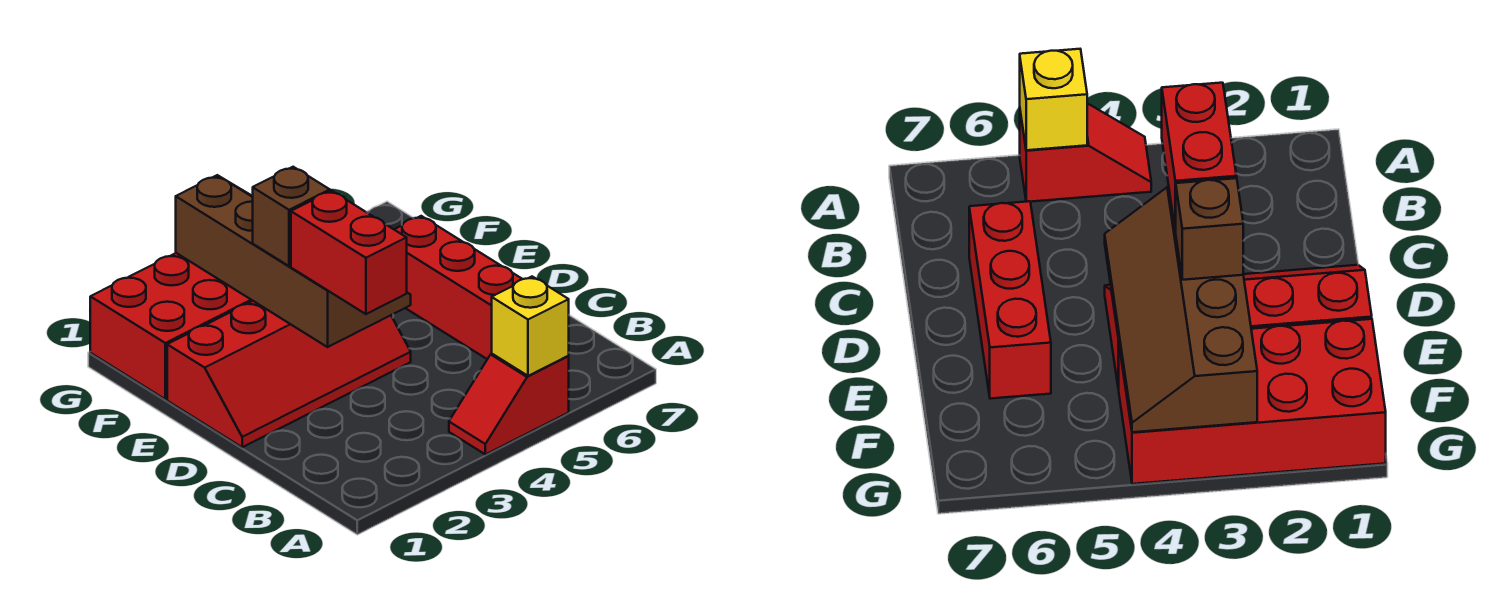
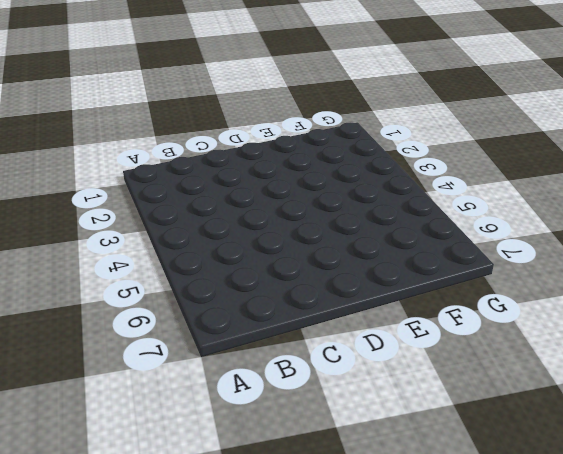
none -> red 1x2 slope [449,354,569,454]
none -> red 1x3 brick [394,216,522,359]

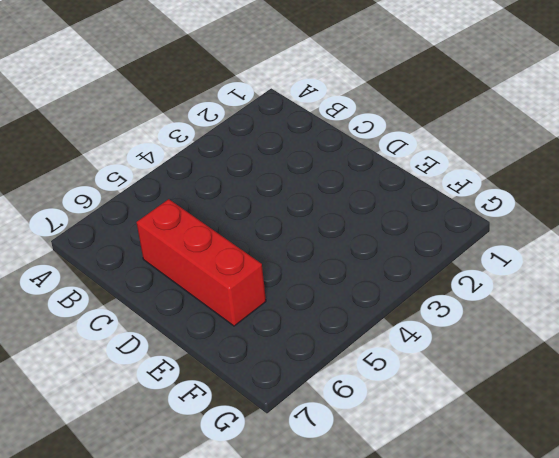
none -> red 1x2 slope [449,354,569,454]
none -> red 2x4 slope [167,301,411,447]

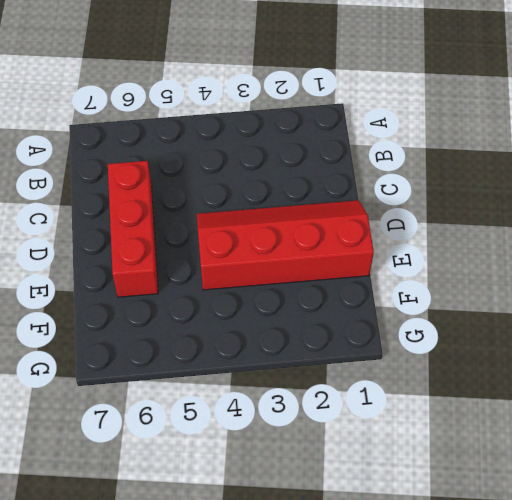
none -> red 1x2 slope [449,354,569,454]
none -> red 2x4 brick [90,253,253,399]

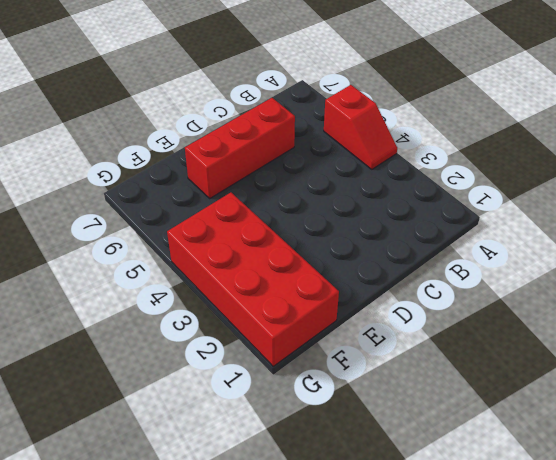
none -> red 2x4 slope [167,301,411,447]
none -> yellow 1x1 brick [492,277,569,376]

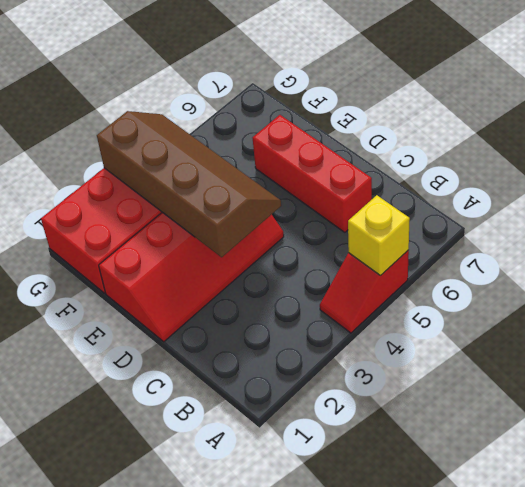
none -> red 1x2 brick [291,191,407,314]
none -> brown 1x1 brick [253,167,330,266]

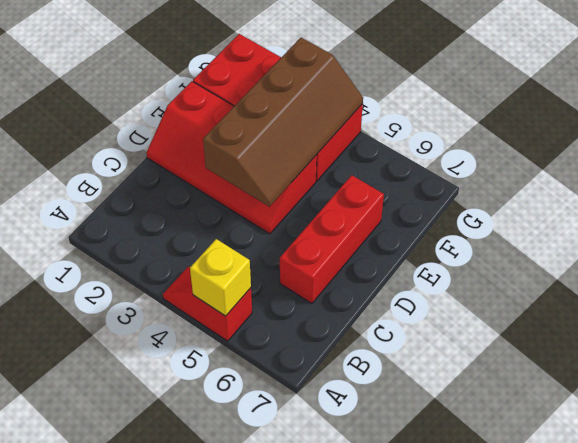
none -> red 1x2 brick [291,191,407,314]
none -> brown 1x1 brick [253,167,330,266]

